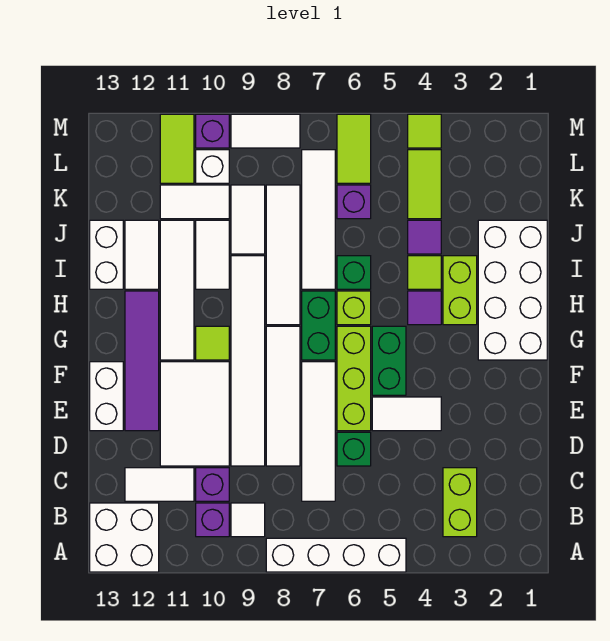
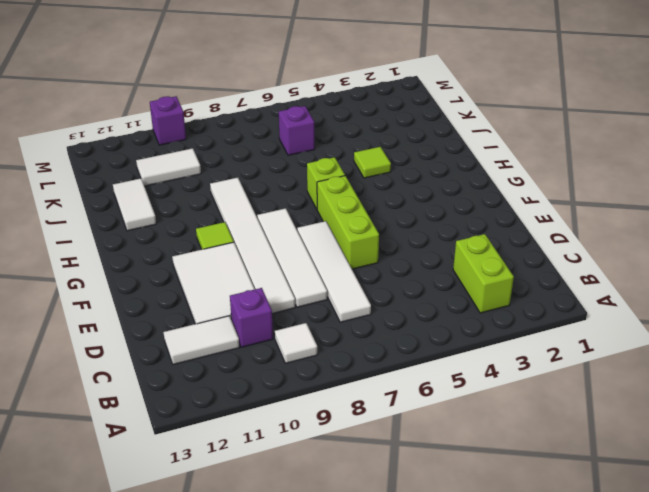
none -> white 1x4 brick [266,538,406,572]
none -> white 2x2 brick [90,503,159,572]
none -> purple 1x1 brick [196,503,229,537]
none -> green 1x1 brick [337,432,371,466]

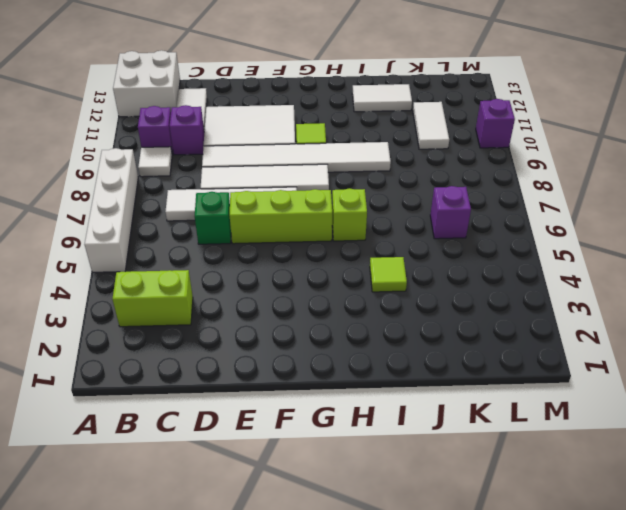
none -> white 1x2 tile [372,397,441,431]
none -> purple 1x4 tile [125,291,159,431]
none -> white 1x2 brick [90,362,123,431]
none -> green 1x2 brick [372,326,406,395]

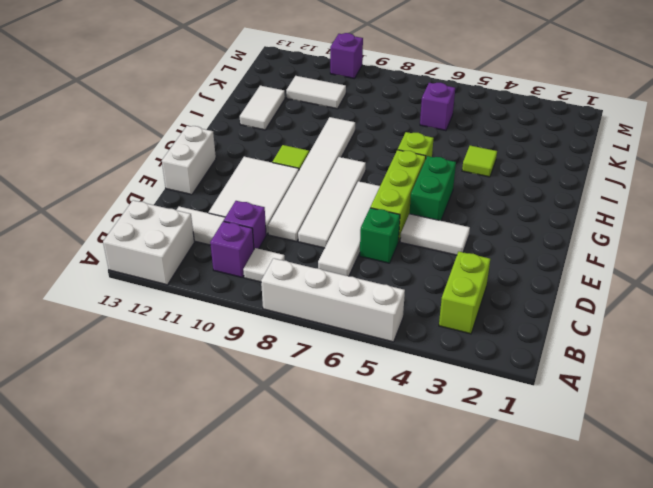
none -> purple 1x4 tile [125,291,159,431]
none -> white 2x4 brick [478,220,547,360]
none -> green 1x2 brick [302,291,335,360]
none -> white 1x4 tile [160,220,194,360]

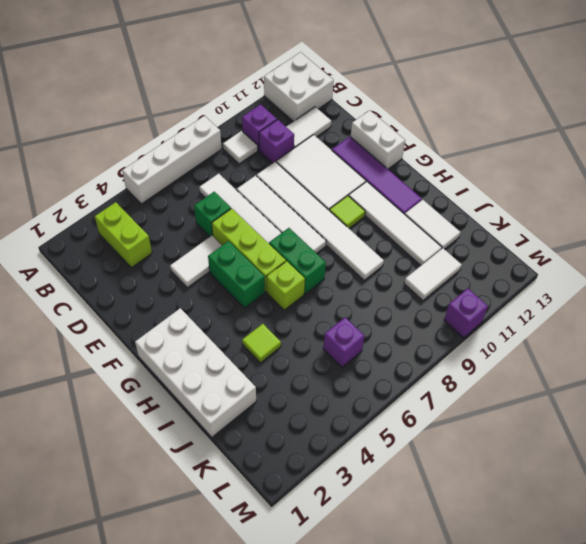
none -> lime 1x2 brick [443,256,477,325]
none -> purple 1x1 tile [408,291,441,325]
none -> white 1x4 tile [266,185,300,325]
none -> green 1x1 brick [337,256,371,289]

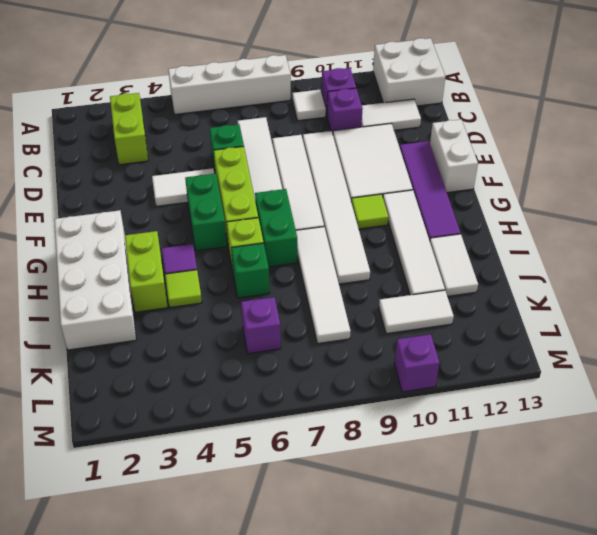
none -> white 1x4 tile [302,150,335,289]
none -> white 1x2 tile [196,220,229,289]
none -> white 1x2 brick [90,220,123,289]
none -> purple 1x1 tile [408,220,441,254]

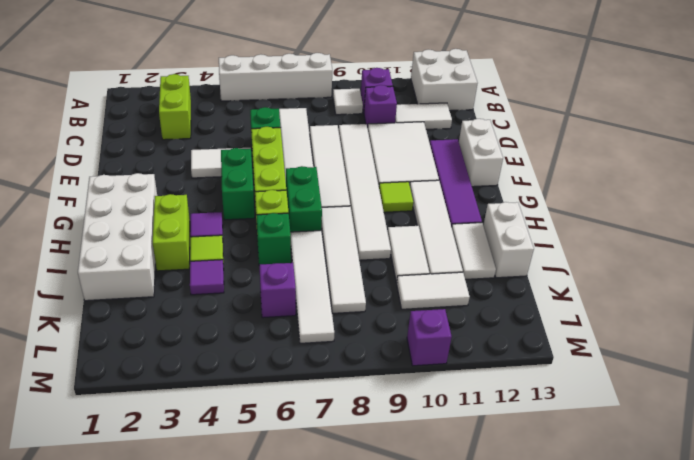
none -> white 1x2 tile [231,185,265,254]
none -> lime 1x2 tile [408,150,441,219]
none -> lime 1x2 tile [337,114,371,183]
none -> white 1x1 brick [196,150,229,183]

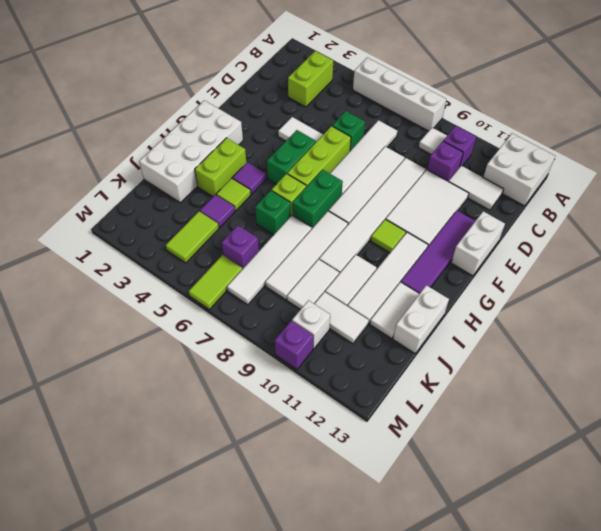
none -> lime 1x2 tile [160,114,194,183]
none -> lime 1x1 tile [408,114,441,148]
none -> white 1x2 tile [231,114,300,148]

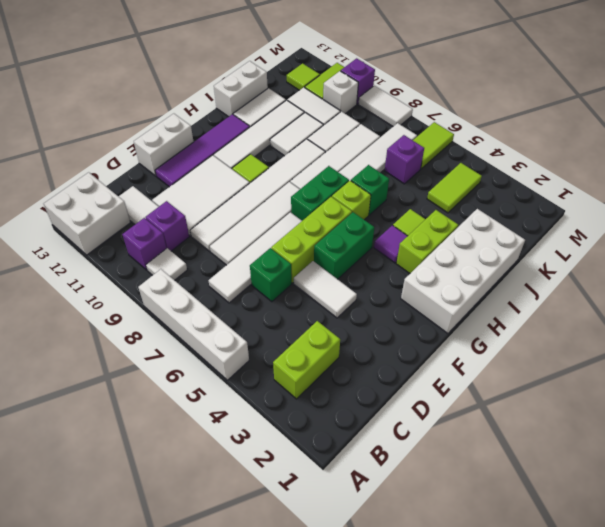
lime 1x1 tile [287,63,320,90] -> lime 1x1 tile moved to [408,114,441,148]
none -> purple 1x1 tile [408,220,441,254]

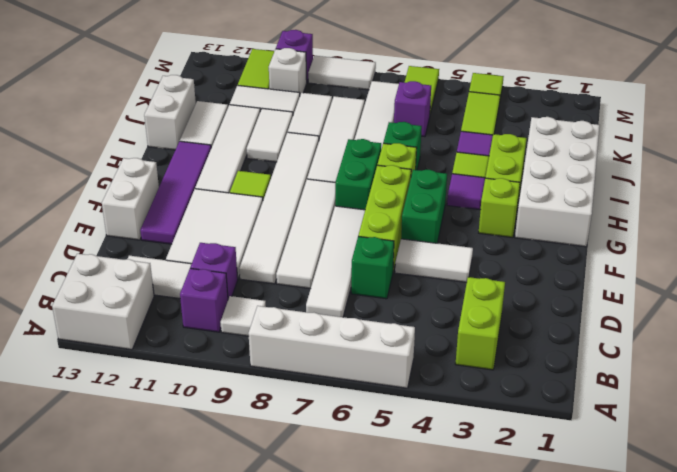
lime 1x1 brick [479,178,520,238] -> none

